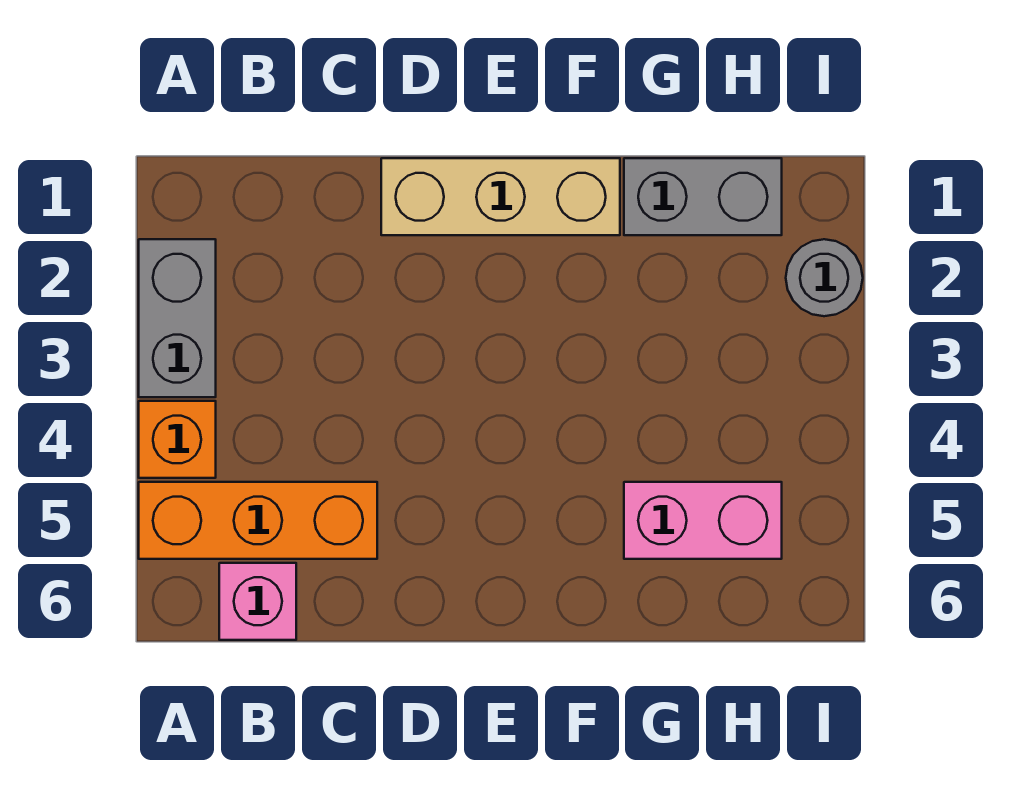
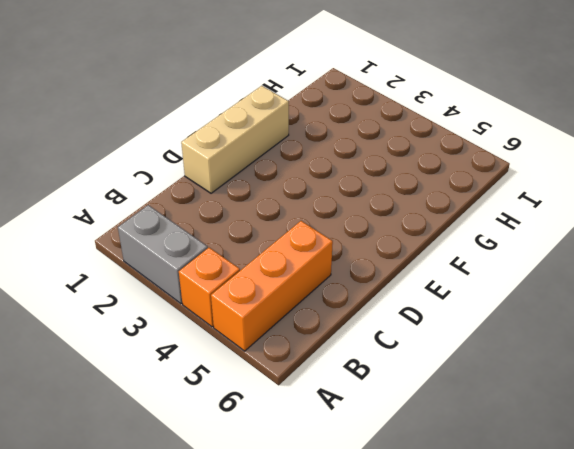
none -> pink 1x1 brick [219,563,296,640]
none -> grey 1x2 brick [624,158,782,235]

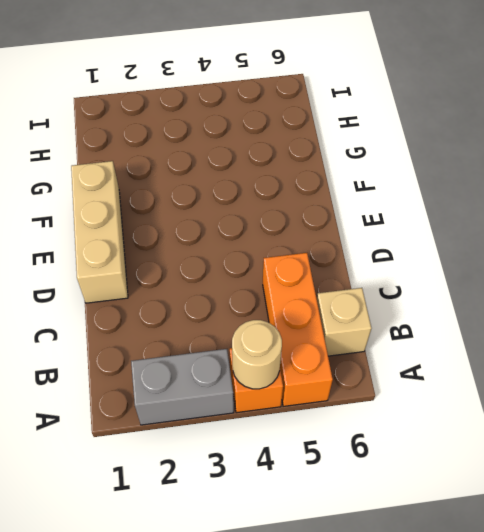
tan 1x1 round brick [232,320,282,389] -> none
tan 1x1 brick [317,288,371,356] -> pink 1x1 brick [219,563,296,640]
none -> grey 1x2 brick [624,158,782,235]
none -> pink 1x2 brick [624,482,782,559]

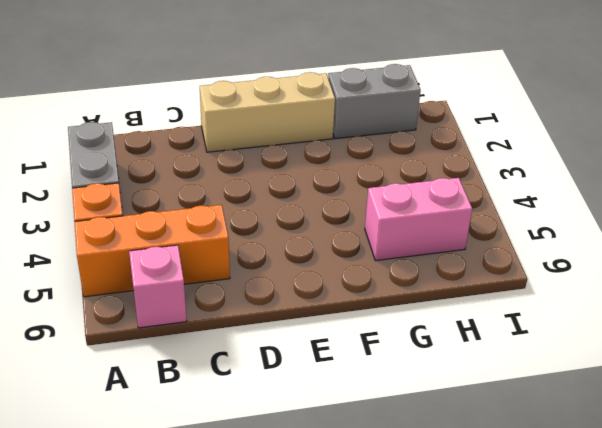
none -> grey 1x1 round brick [786,239,863,316]

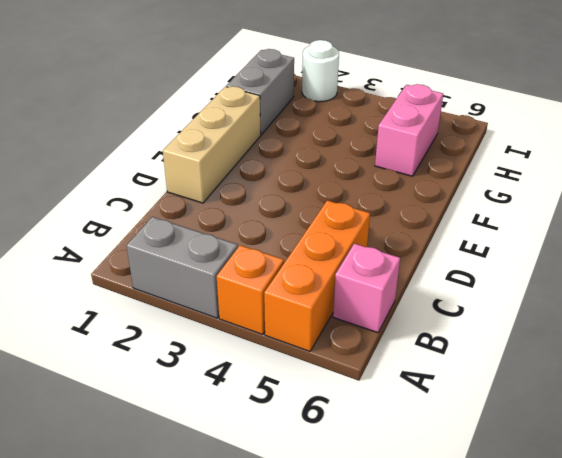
white 1x1 round brick [302,40,339,102] -> grey 1x1 round brick [786,239,863,316]

